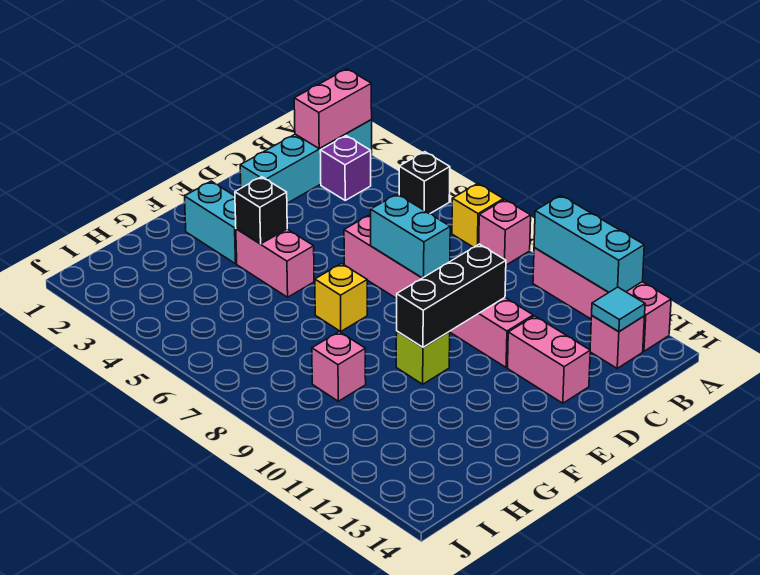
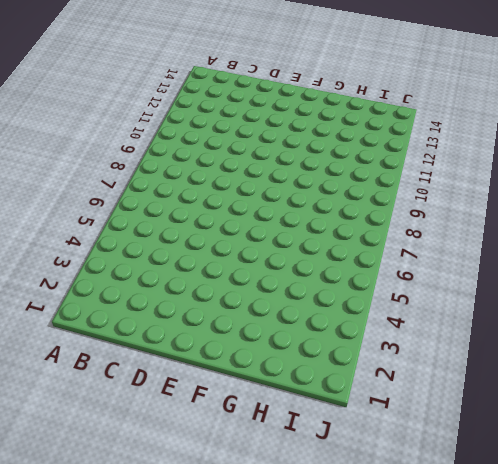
none -> cyan 1x4 brick [240,120,372,203]
none -> black 1x1 brick [399,152,450,214]
none -> yellow 1x1 brick [452,183,503,247]

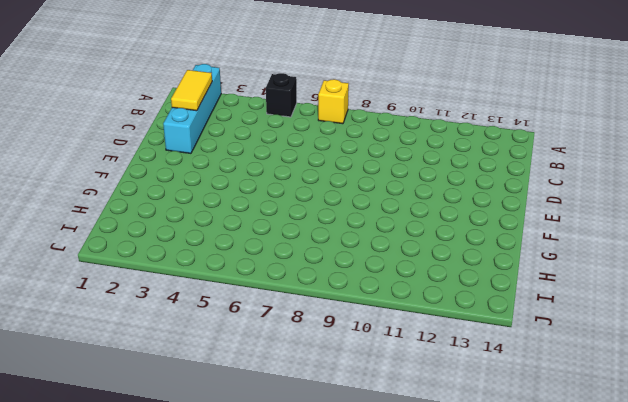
yellow 1x2 tile [171,70,212,111] -> pink 1x2 brick [294,69,372,148]
none -> pink 1x1 brick [479,200,531,265]
none -> pink 1x4 brick [533,248,671,351]
none -> purple 1x1 brick [320,136,371,200]

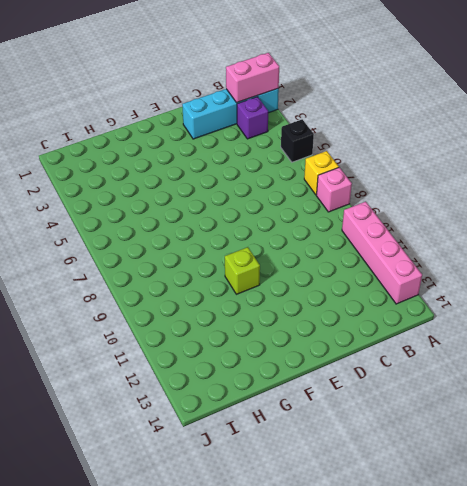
none -> pink 1x1 brick [590,316,645,368]
none -> pink 1x6 brick [344,214,533,367]
none -> pink 1x2 brick [508,316,590,403]

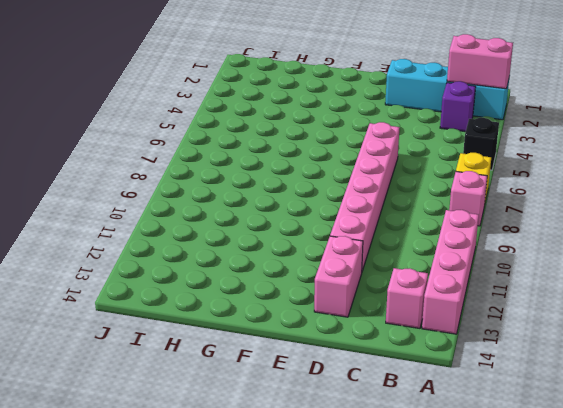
none -> cyan 1x2 brick [185,181,237,264]
none -> pink 1x2 brick [236,229,314,297]
none -> yellow 1x1 brick [315,263,367,331]

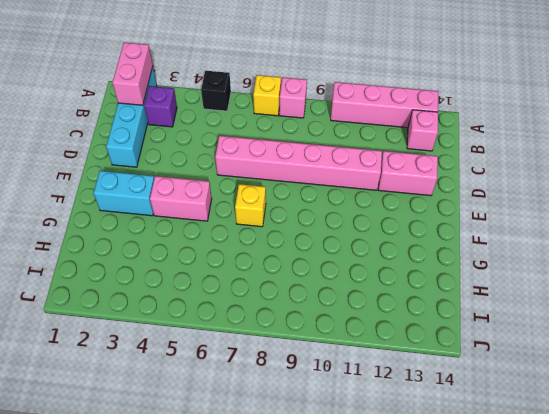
none -> lime 1x1 brick [396,331,450,384]
none -> pink 1x1 brick [312,332,366,401]
none -> cyan 1x3 brick [534,195,644,292]

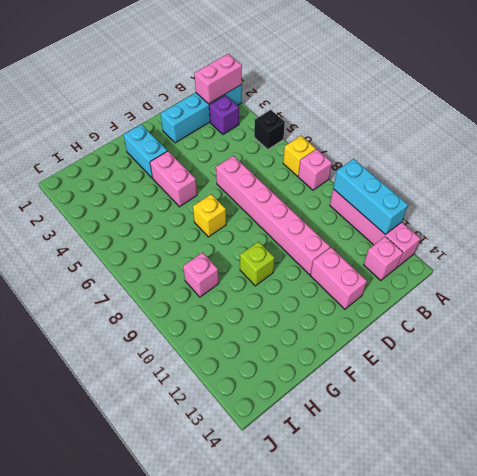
none -> cyan 1x1 tile [592,287,645,332]
none -> cyan 1x2 brick [371,194,450,278]
none -> black 1x3 brick [397,244,506,347]

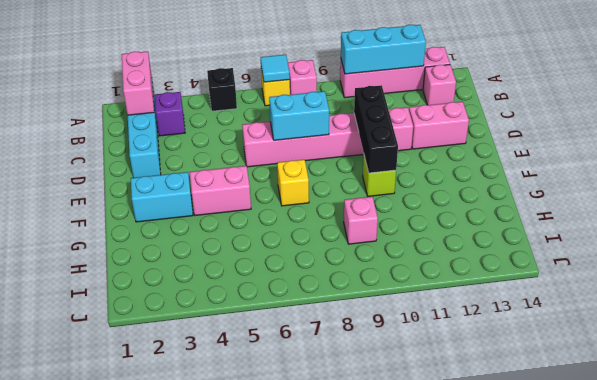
cyan 1x1 tile [261,55,290,82] -> cyan 1x1 tile moved to [592,287,645,332]
none -> black 1x1 brick [235,177,287,244]

